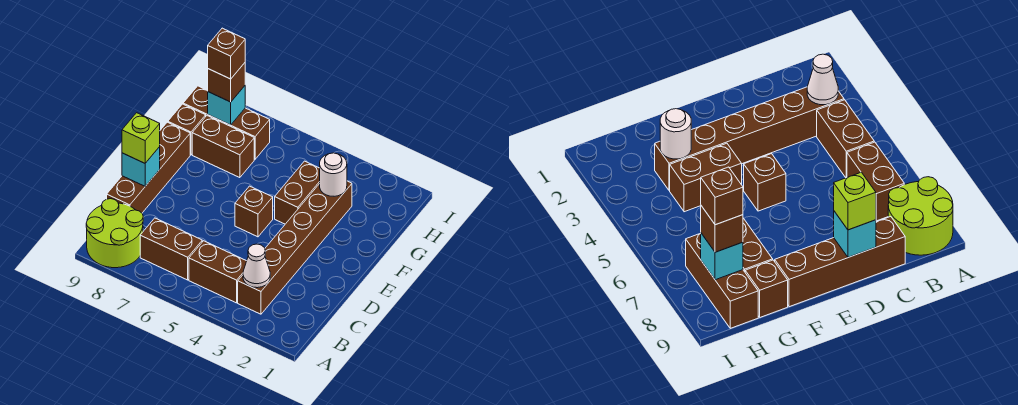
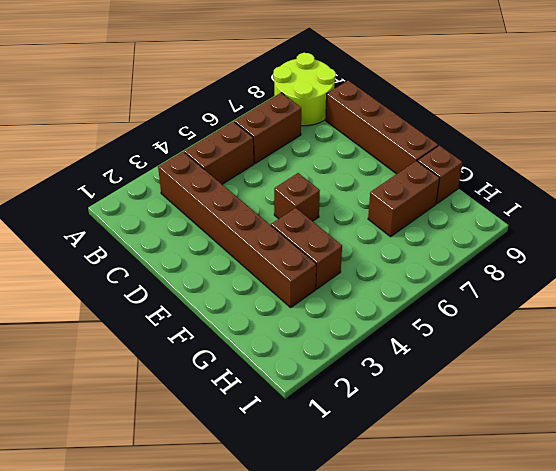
none -> brown 1x3 brick [183,86,270,159]
none -> white 1x1 cone [243,244,270,288]
none -> cyan 1x1 brick [122,147,160,186]

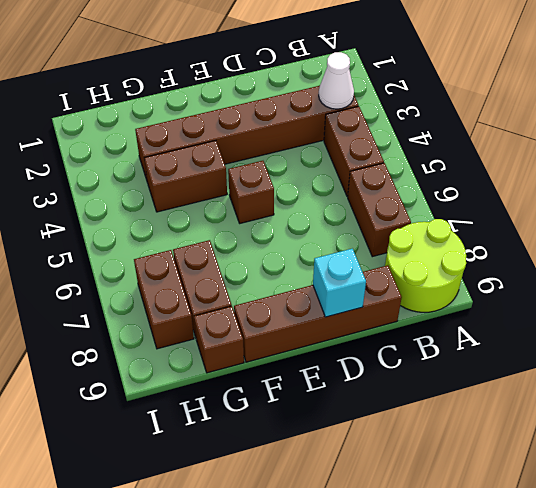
brown 1x2 brick [134,250,194,349] -> brown 1x3 brick [183,86,270,159]
none -> white 1x1 round brick [320,153,347,196]
none -> cyan 1x1 brick [208,86,245,125]
none -> lime 1x1 brick [122,113,160,163]

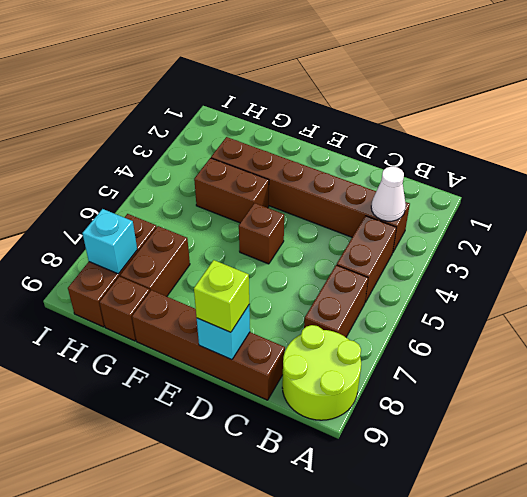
none -> white 1x1 round brick [320,153,347,196]
none -> brown 1x1 brick [208,63,245,102]
none -> brown 1x1 brick [208,28,245,79]

